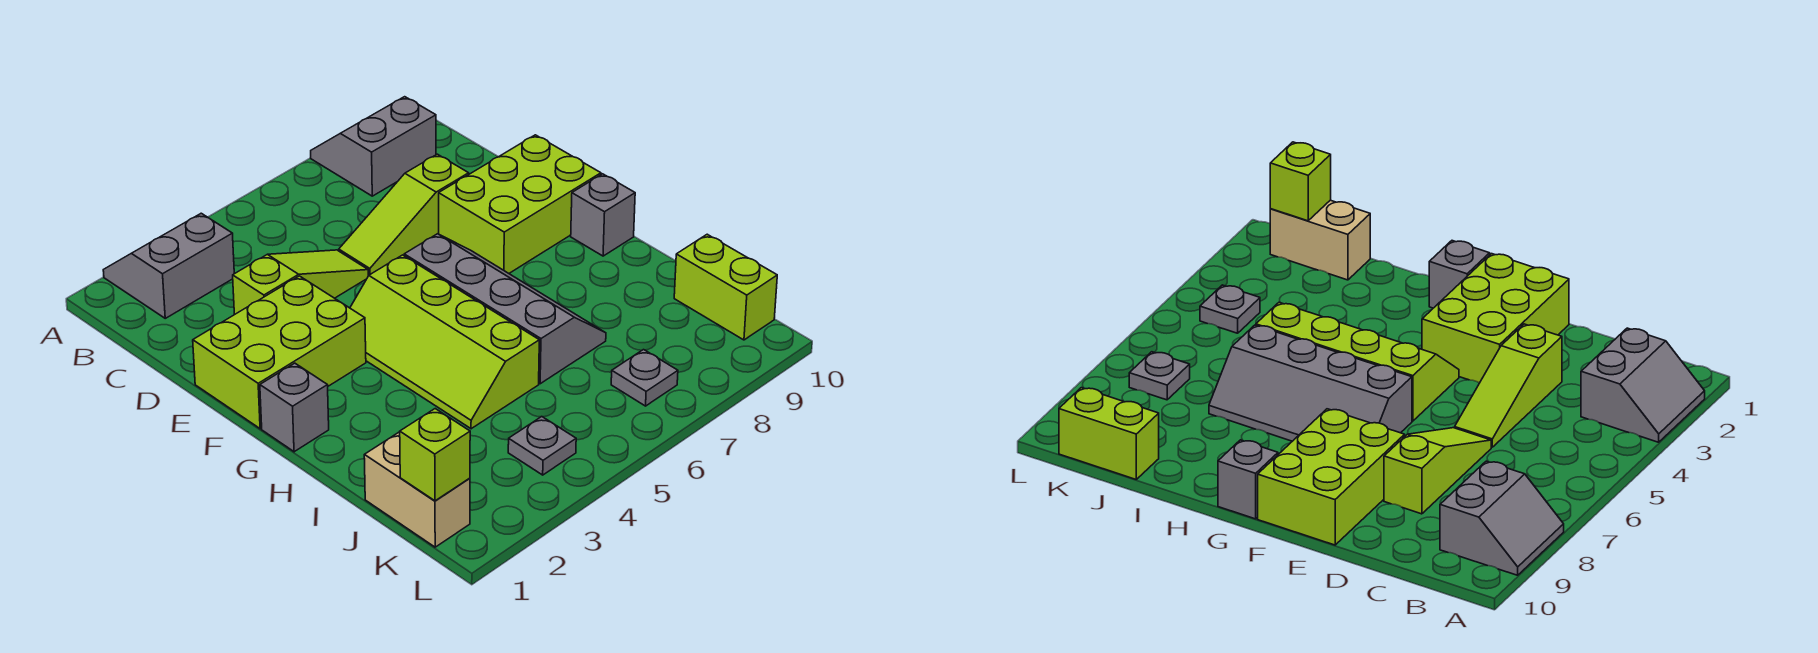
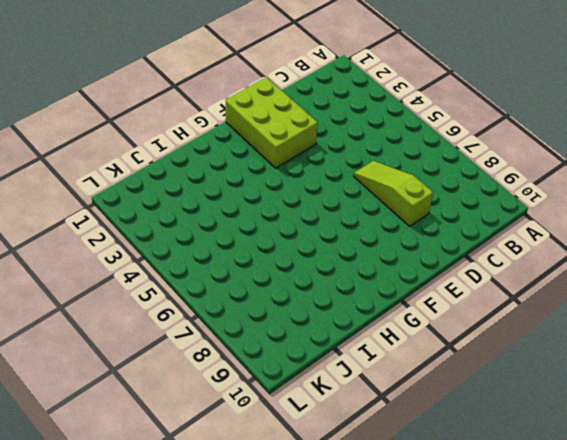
none -> grey 2x2 slope [103,213,234,318]
none -> grey 2x2 slope [311,97,436,196]
none -> lime 1x3 slope [233,250,368,315]

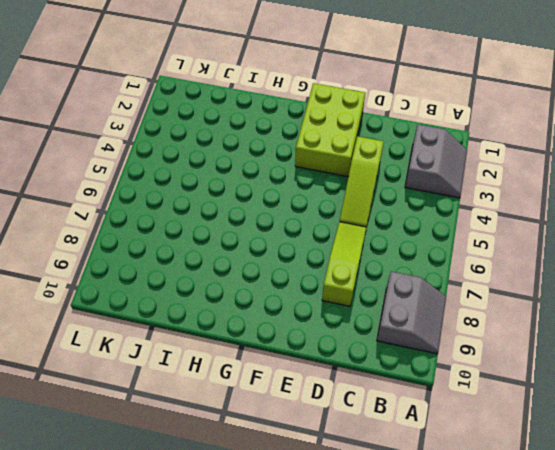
none -> lime 2x3 brick [439,135,601,273]
none -> lime 2x4 slope [350,255,539,429]
none -> grey 2x4 slope [404,234,606,384]

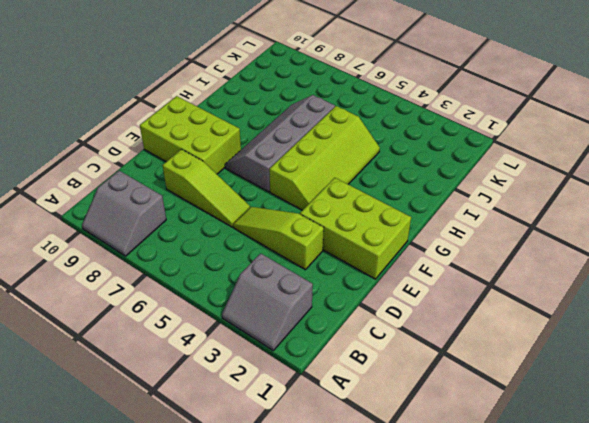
none -> grey 1x1 brick [260,363,329,452]
none -> grey 1x1 brick [571,174,635,256]
none -> tan 1x2 brick [364,432,470,547]

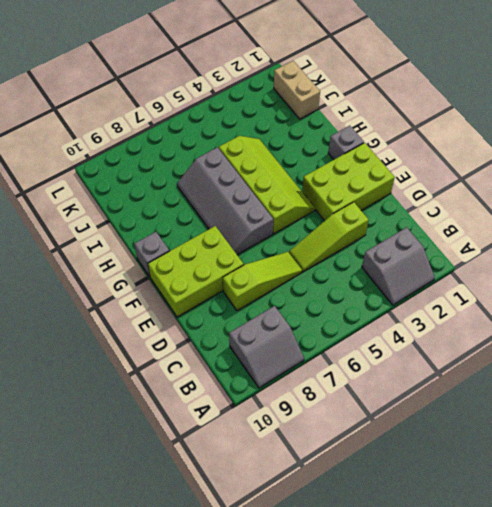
none -> lime 1x2 brick [674,234,777,340]
none -> grey 1x1 plate [508,417,576,475]
none -> grey 1x1 plate [611,350,678,406]

